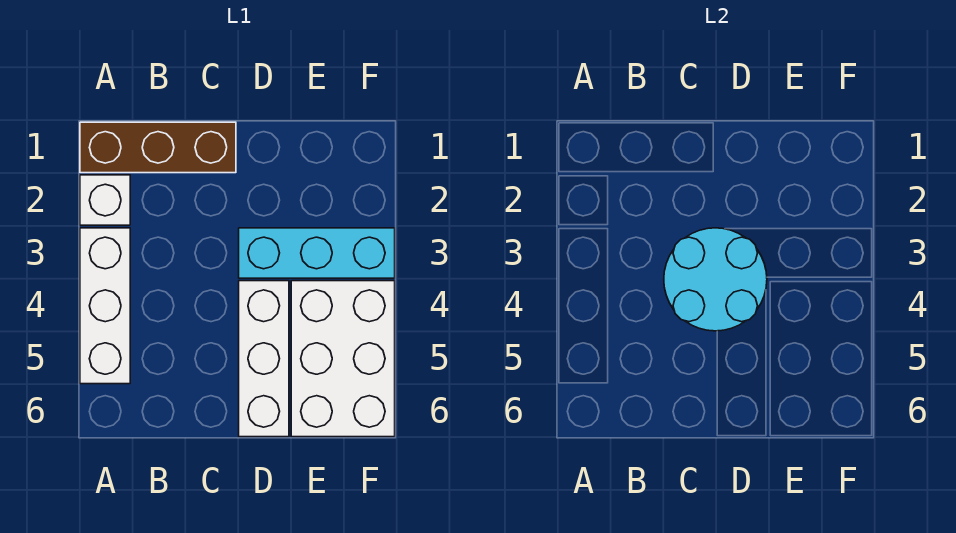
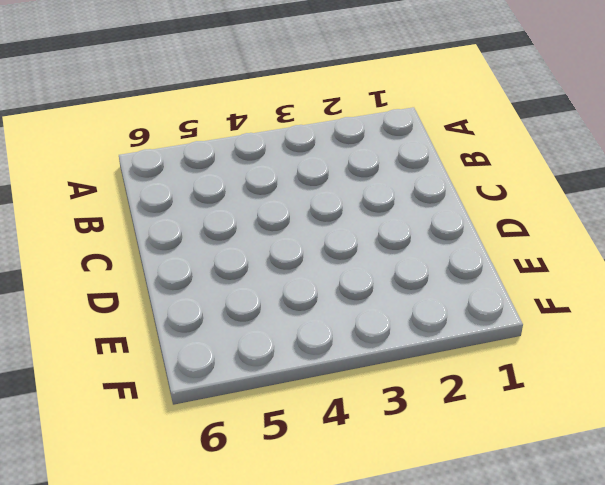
none -> brown 1x3 brick [80,122,236,173]
none -> white 1x1 brick [80,175,130,225]

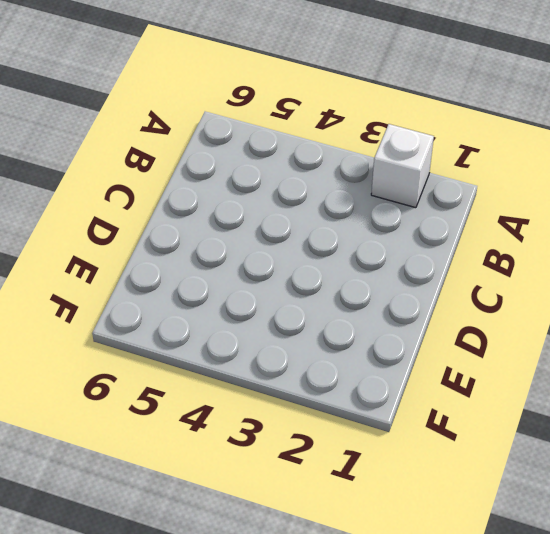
none -> brown 1x3 brick [80,122,236,173]
none -> white 1x3 brick [80,228,130,384]

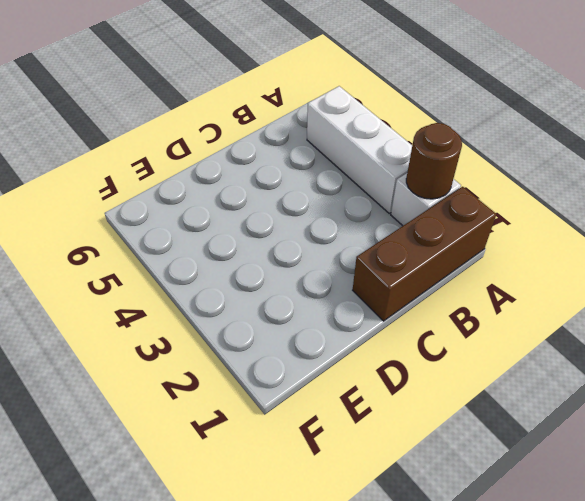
brown 1x1 round brick [406,123,462,199] -> none
none -> cyan 1x3 brick [239,228,395,278]
none -> white 1x3 brick [239,281,289,437]

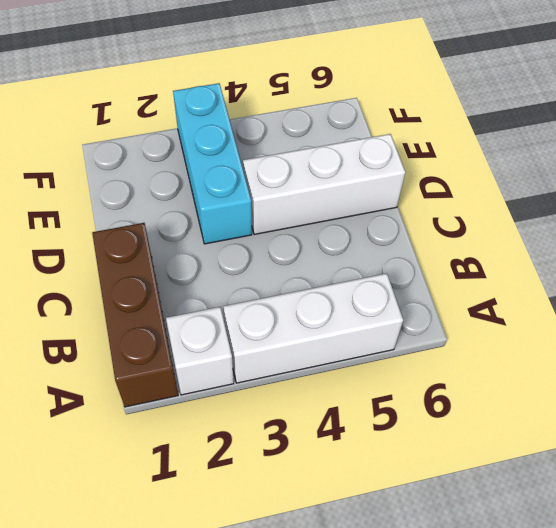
none -> white 2x3 brick [291,281,395,437]
none -> cyan 2x2 round brick [664,228,767,331]

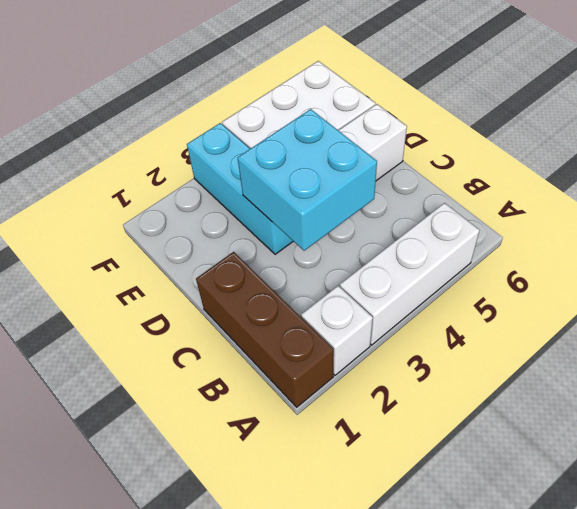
cyan 2x2 brick [238,109,377,251] -> cyan 2x2 round brick [664,228,767,331]

